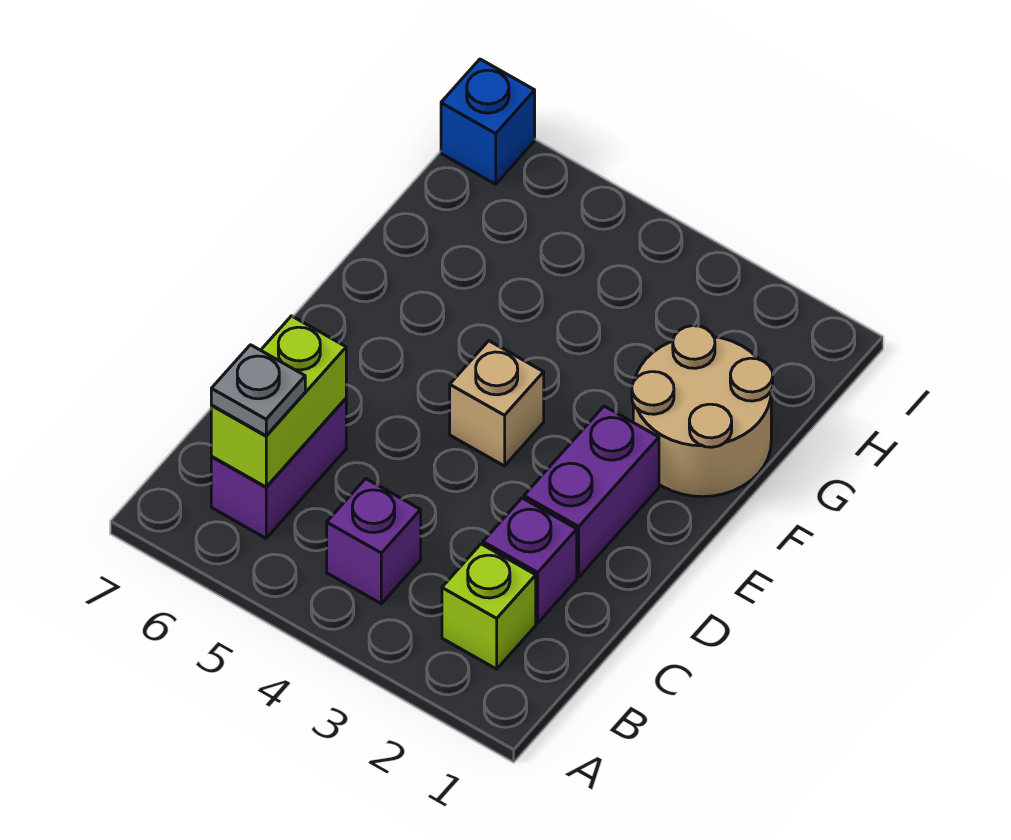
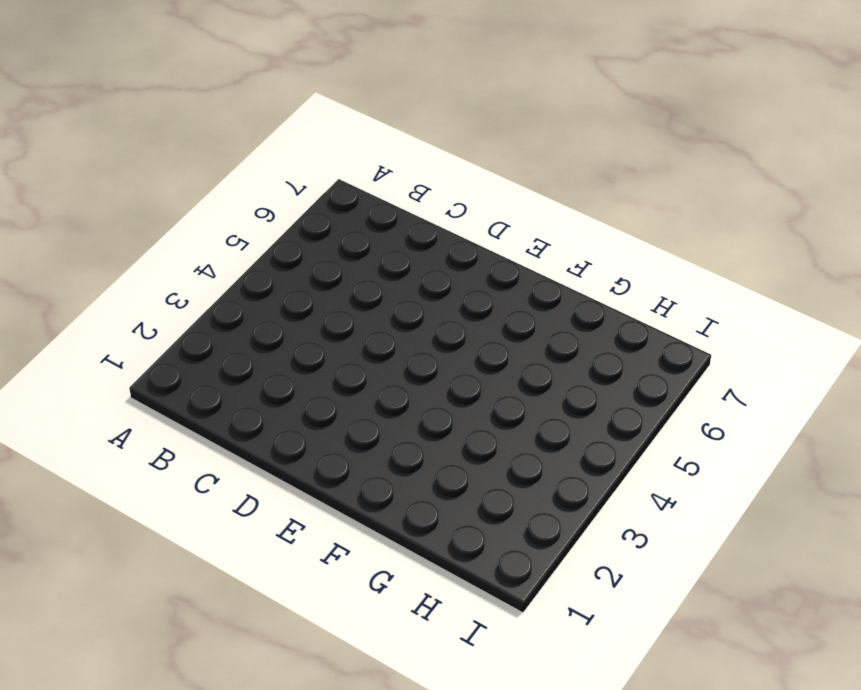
none -> lime 1x1 brick [442,544,536,669]
none -> purple 1x1 brick [327,479,421,604]

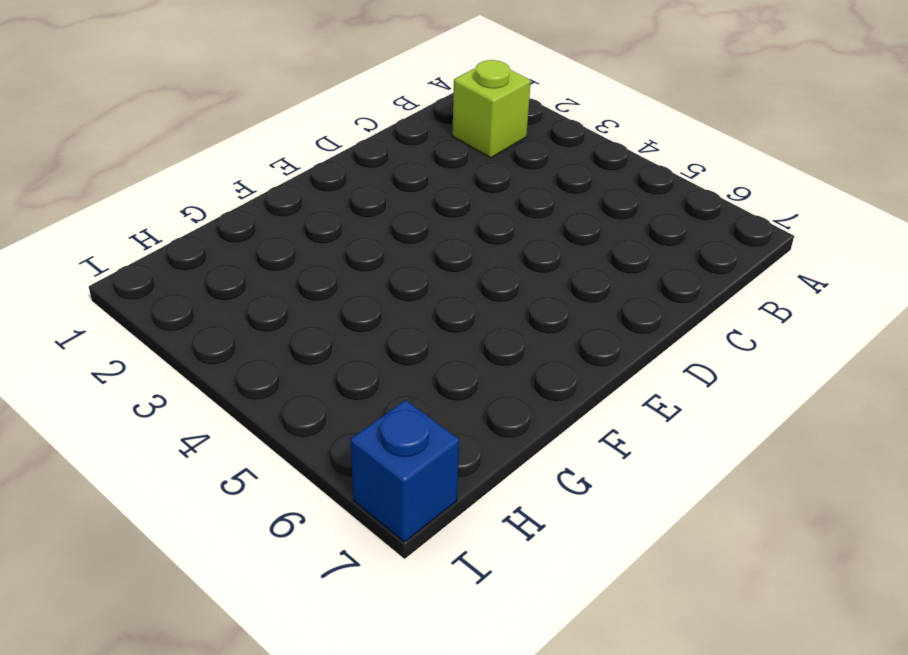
none -> purple 1x1 brick [327,479,421,604]
none -> purple 1x2 brick [211,399,346,538]

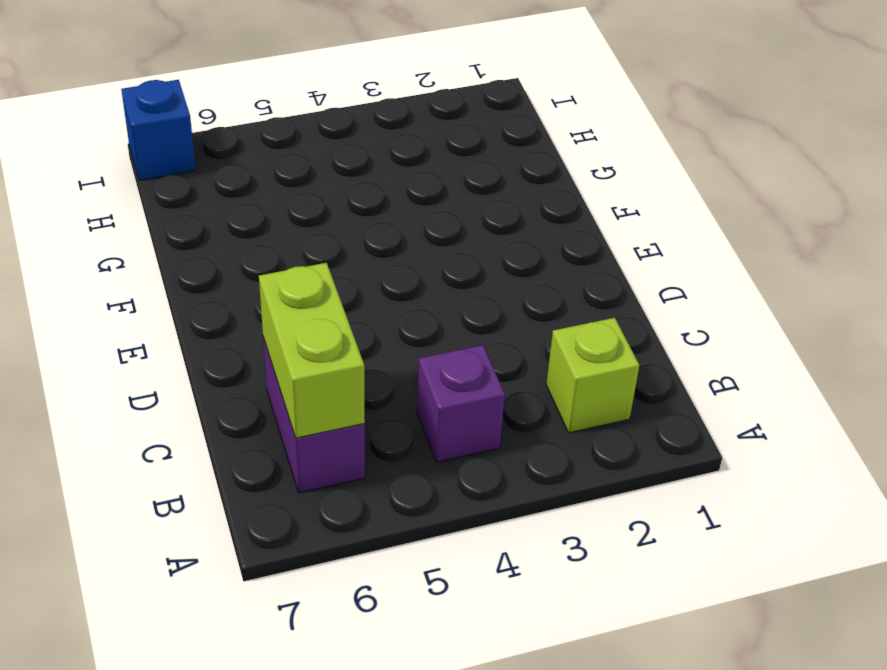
none -> purple 1x1 brick [483,498,577,623]
none -> purple 1x2 brick [524,406,659,577]

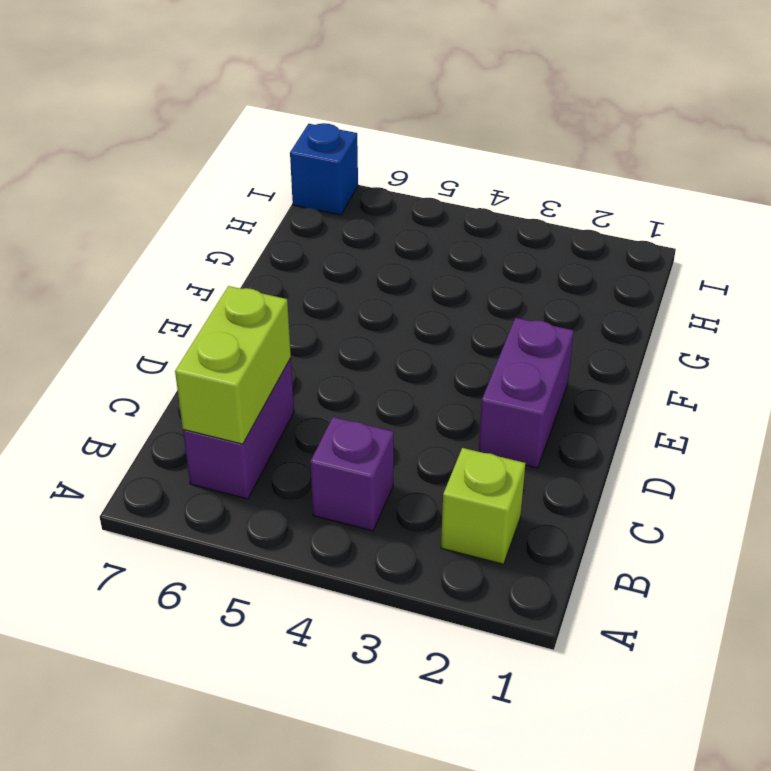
none -> purple 1x1 brick [483,498,577,623]
none -> tan 1x1 brick [450,341,544,466]

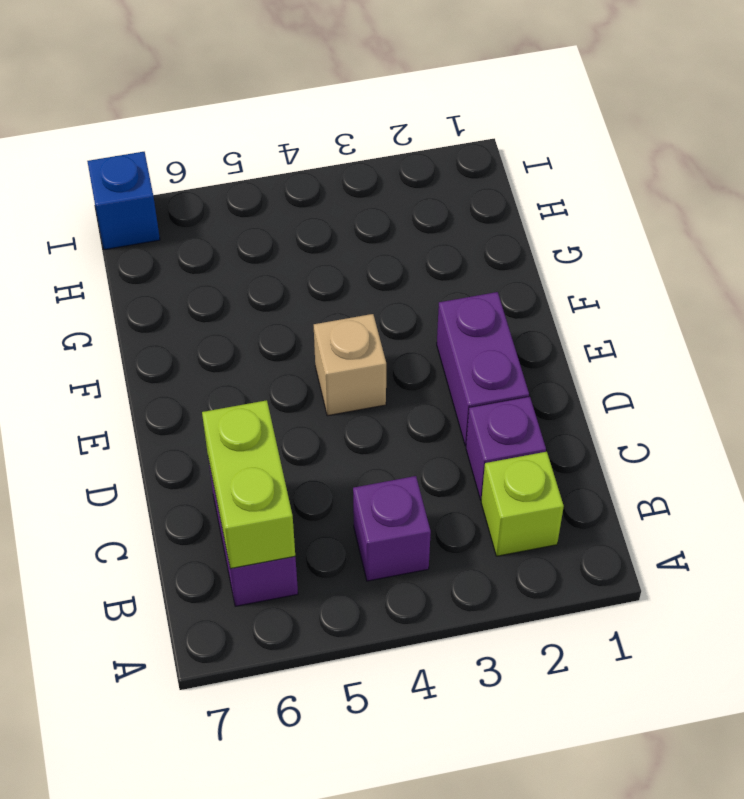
none -> tan 2x2 round brick [632,326,773,497]
none -> grey 1x1 plate [211,345,305,436]

